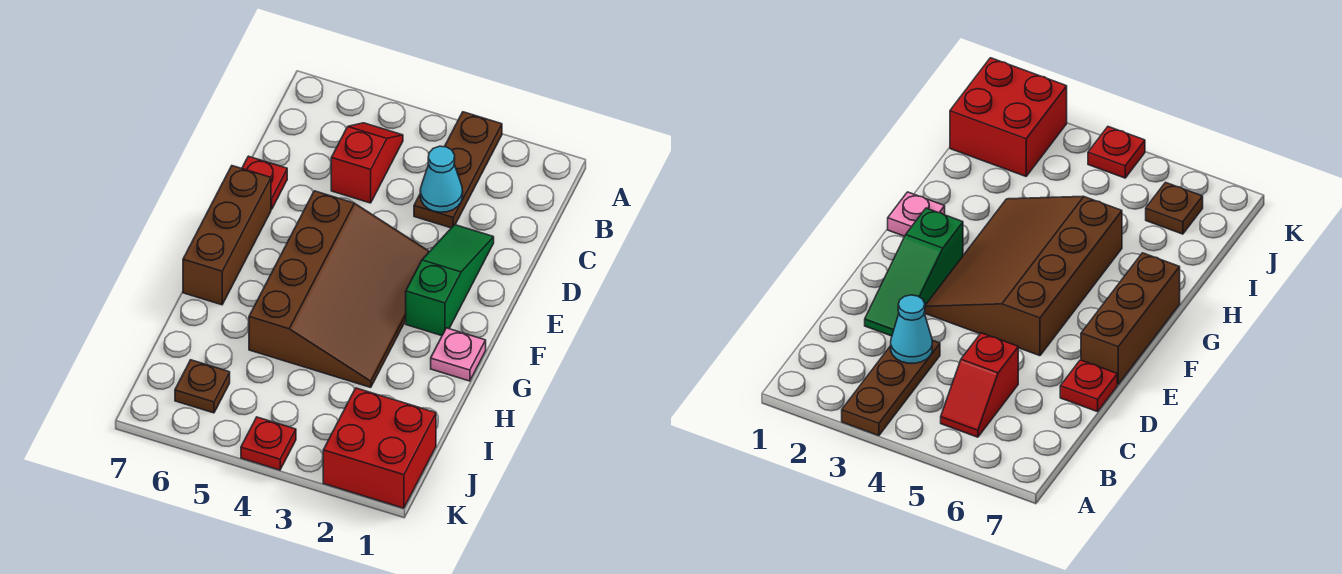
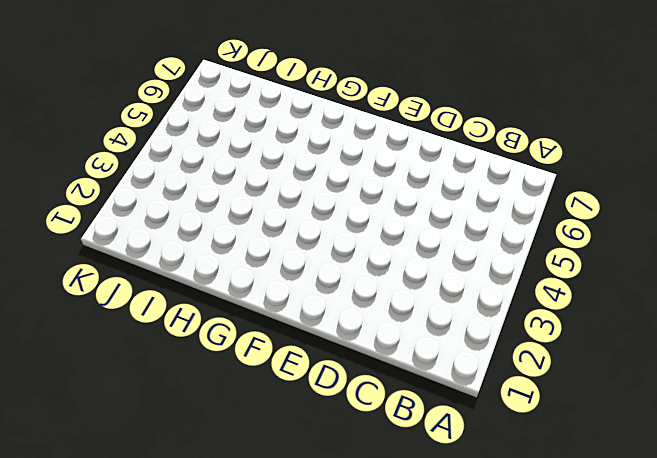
none -> brown 1x3 plate [414,112,502,228]
none -> red 1x2 slope [331,123,403,203]

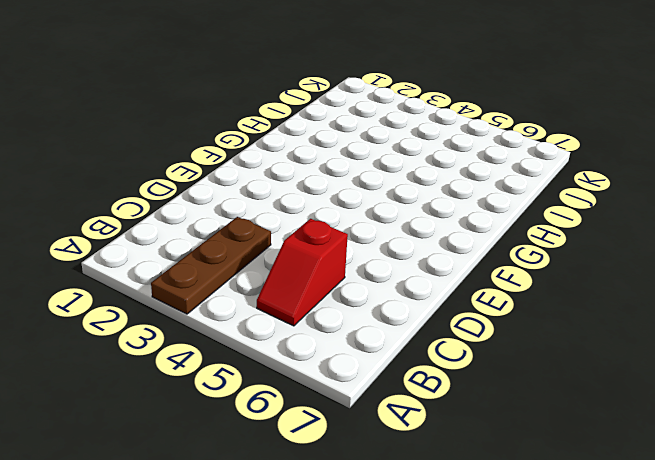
none -> green 1x3 slope [406,225,494,336]
none -> red 1x1 plate [242,156,287,209]

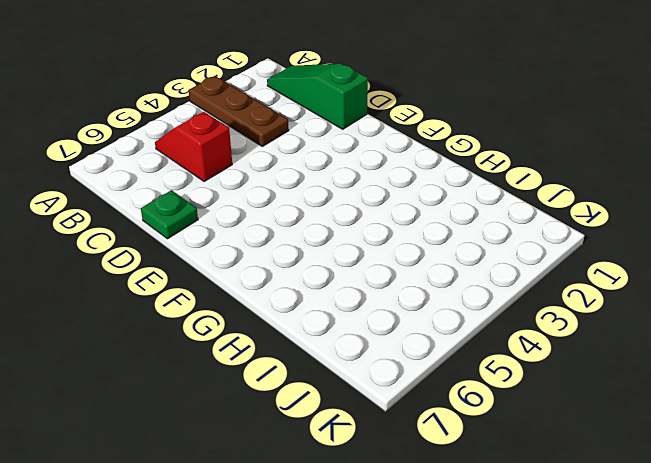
green 1x3 slope [267,64,368,129] -> green 1x3 slope moved to [406,225,494,336]
green 1x1 plate [141,190,198,239] -> red 1x1 plate [242,156,287,209]
none -> brown 3x4 slope [249,191,429,387]
none -> brown 1x3 brick [183,166,271,305]

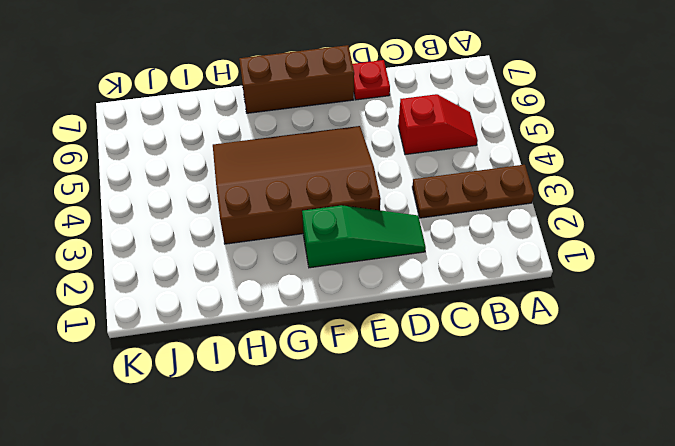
brown 3x4 slope [213,126,381,244] -> brown 3x4 slope turned to [249,191,429,387]
none -> pink 1x1 plate [431,328,486,381]
none -> red 2x2 brick [323,388,436,508]

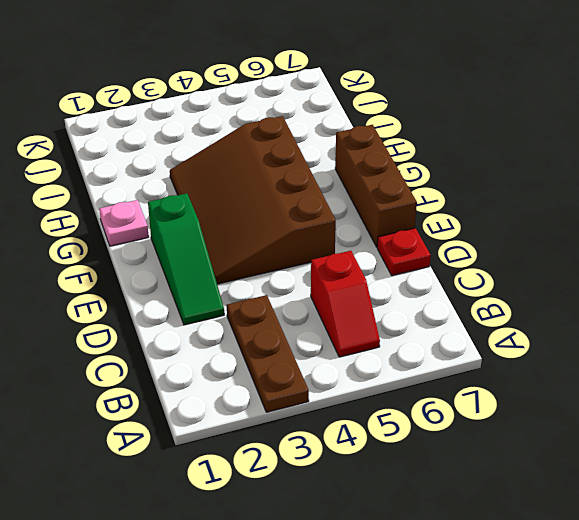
none -> red 2x2 brick [323,388,436,508]
none -> brown 1x1 plate [175,360,230,413]

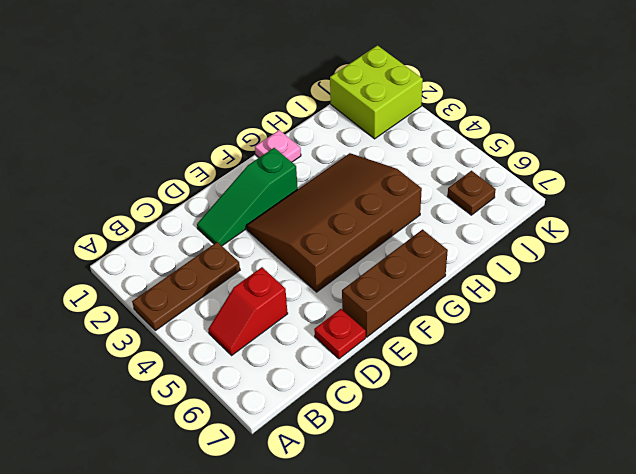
lime 2x2 brick [330,45,423,139] -> red 2x2 brick [323,388,436,508]
none -> red 1x1 plate [241,417,296,470]
none -> cyan 1x1 cone [420,146,463,212]

